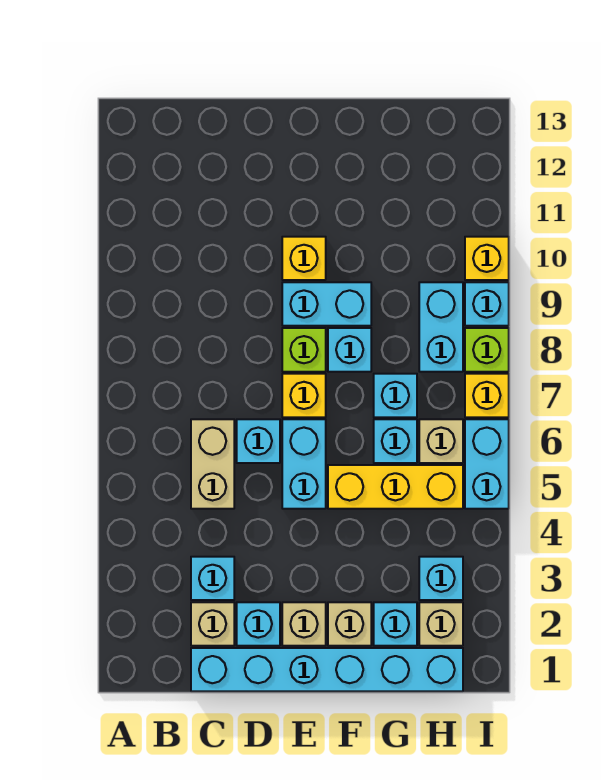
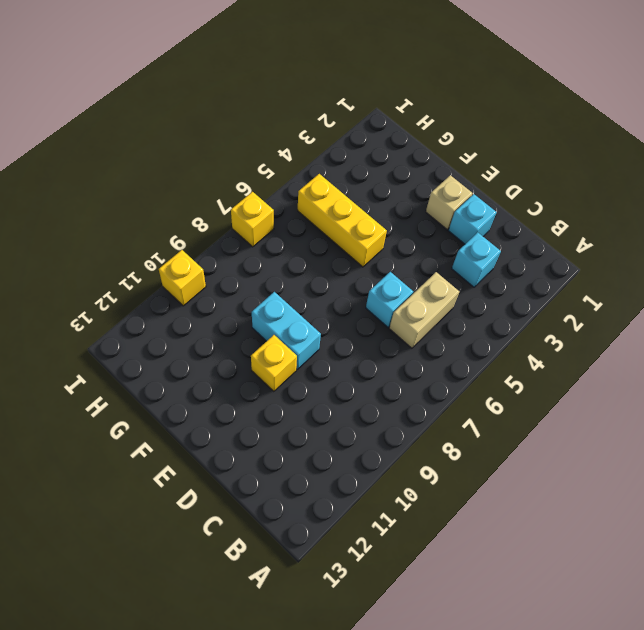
none -> cyan 1x6 brick [191,648,463,691]
none -> tan 1x1 brick [191,602,234,646]
none -> cyan 1x2 brick [282,419,326,509]

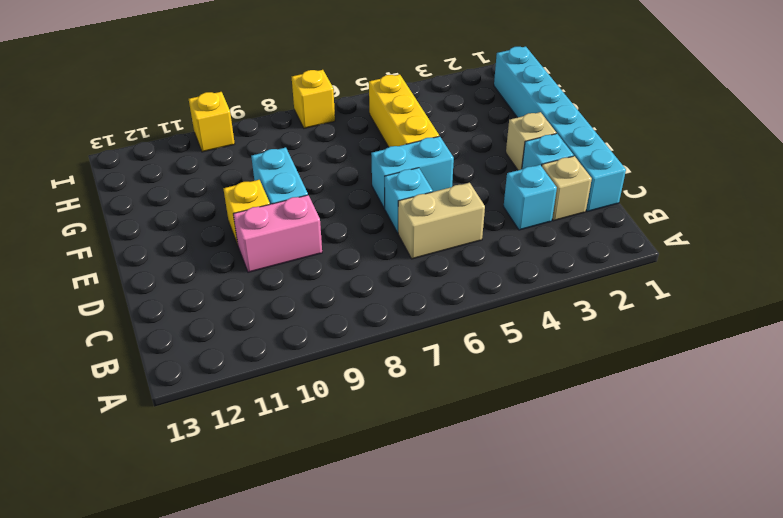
pink 1x2 brick [233,195,322,272] -> none
none -> yellow 1x1 brick [282,374,326,417]
none -> lime 1x1 brick [282,328,326,372]
none -> tan 1x1 brick [328,602,371,646]

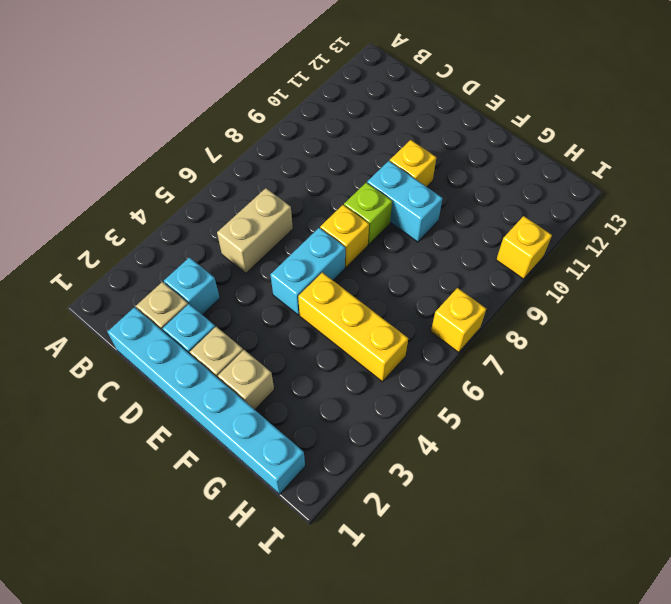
none -> cyan 1x1 brick [237,419,280,463]
none -> cyan 1x1 brick [328,328,371,372]
none -> cyan 1x1 brick [374,602,417,646]

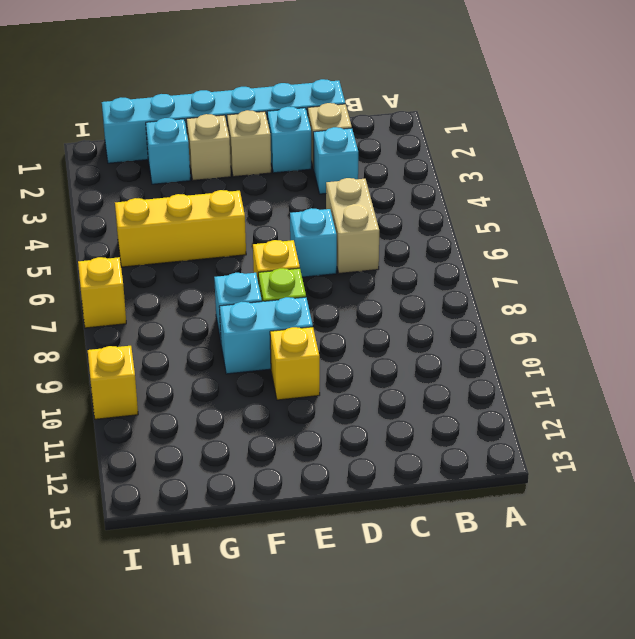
none -> cyan 1x2 brick [282,419,326,509]
none -> cyan 1x1 brick [374,419,417,463]
none -> cyan 1x1 brick [374,374,417,417]

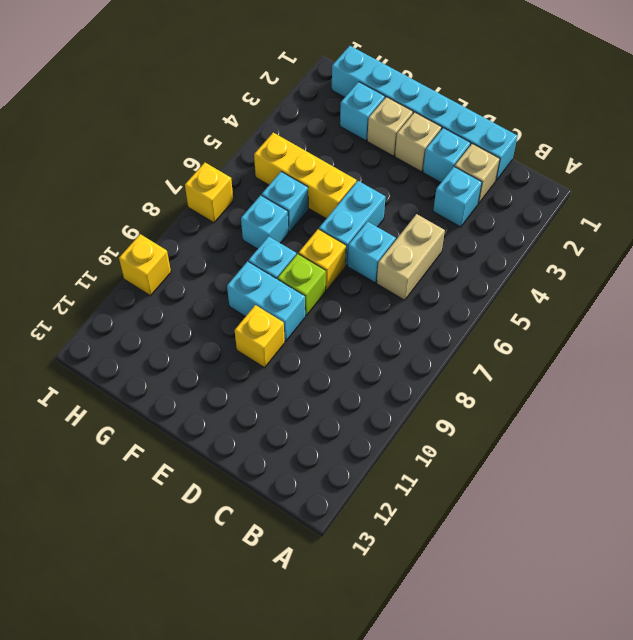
none -> tan 1x1 brick [419,602,463,646]
none -> cyan 1x1 brick [419,557,463,600]
none -> tan 1x1 brick [419,419,463,463]

